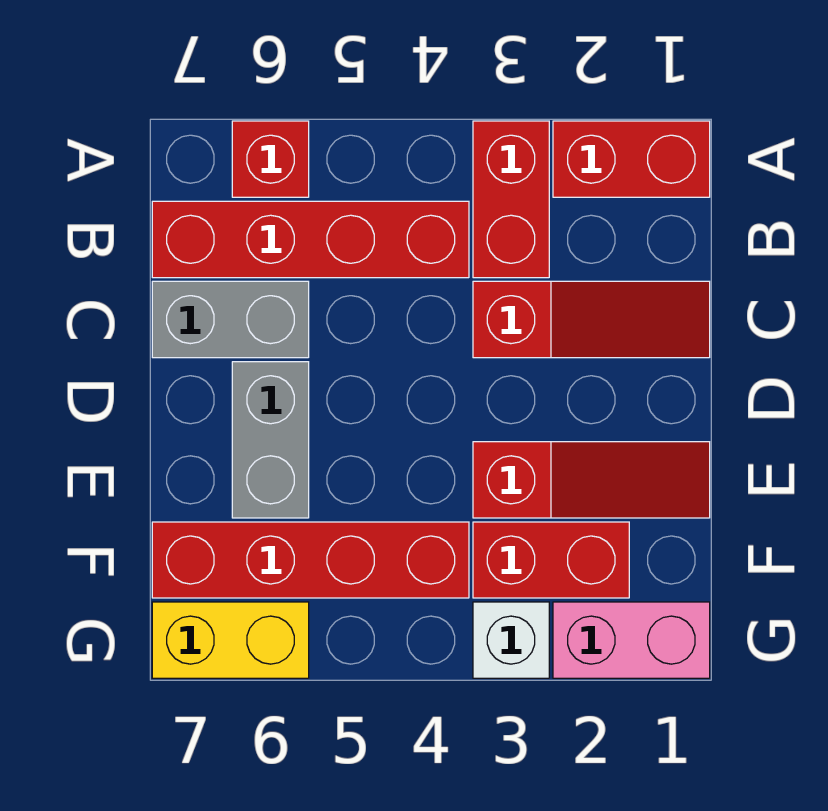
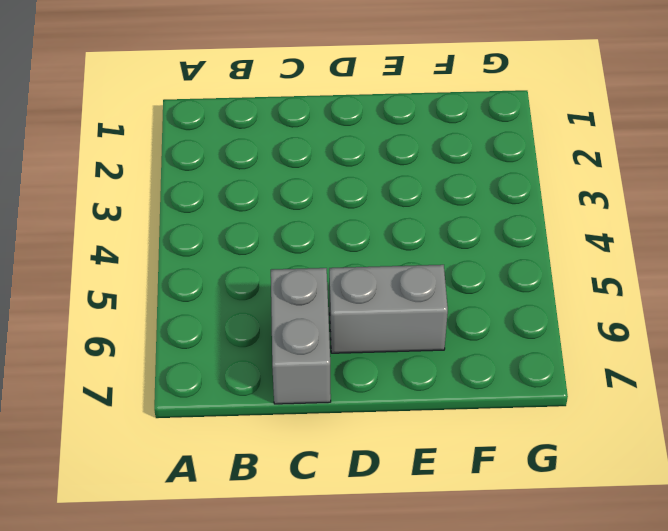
none -> red 1x2 brick [553,121,710,197]
none -> red 1x2 brick [473,121,549,278]
none -> red 1x1 brick [232,121,309,197]

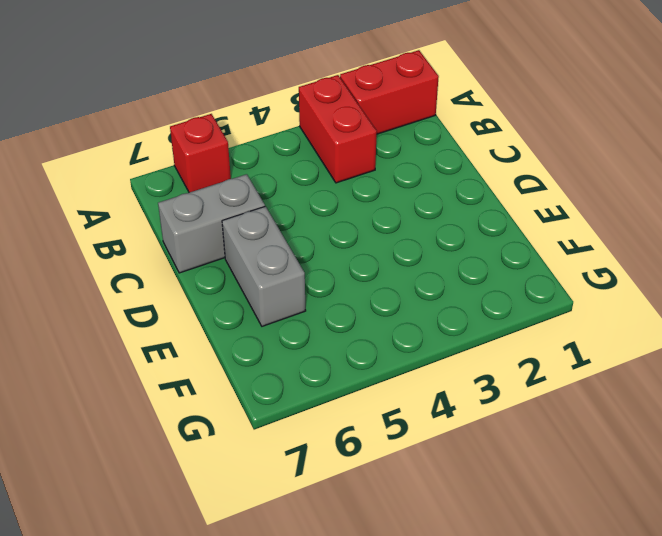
none -> red 1x4 brick [152,201,469,278]
none -> red 1x3 slope [473,281,710,358]
none -> red 1x3 slope [473,442,710,518]

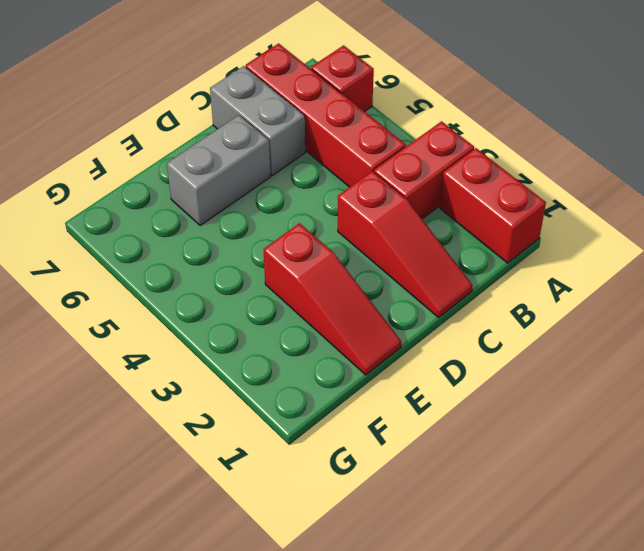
none -> red 1x2 brick [473,522,629,598]
none -> red 1x4 brick [152,522,469,598]
none -> pink 1x2 brick [553,602,710,678]

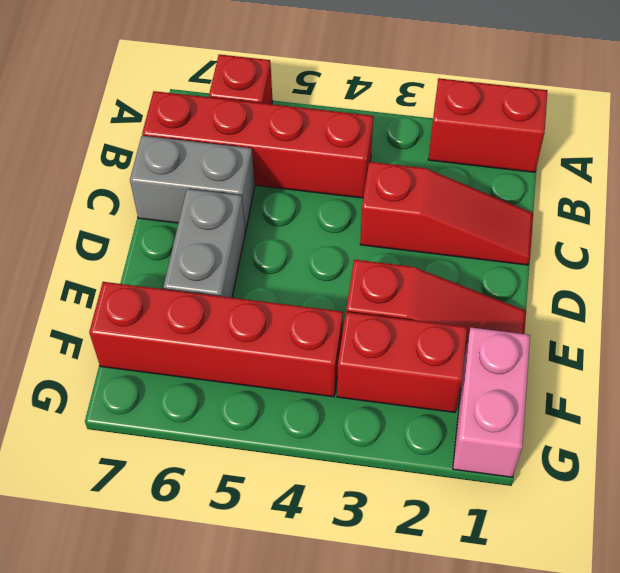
pink 1x2 brick [453,328,530,477] -> pink 1x2 brick turned to [553,602,710,678]
none -> red 1x2 brick [473,121,549,278]
none -> white 1x1 brick [473,602,549,678]
none -> yellow 1x2 brick [152,602,309,678]

